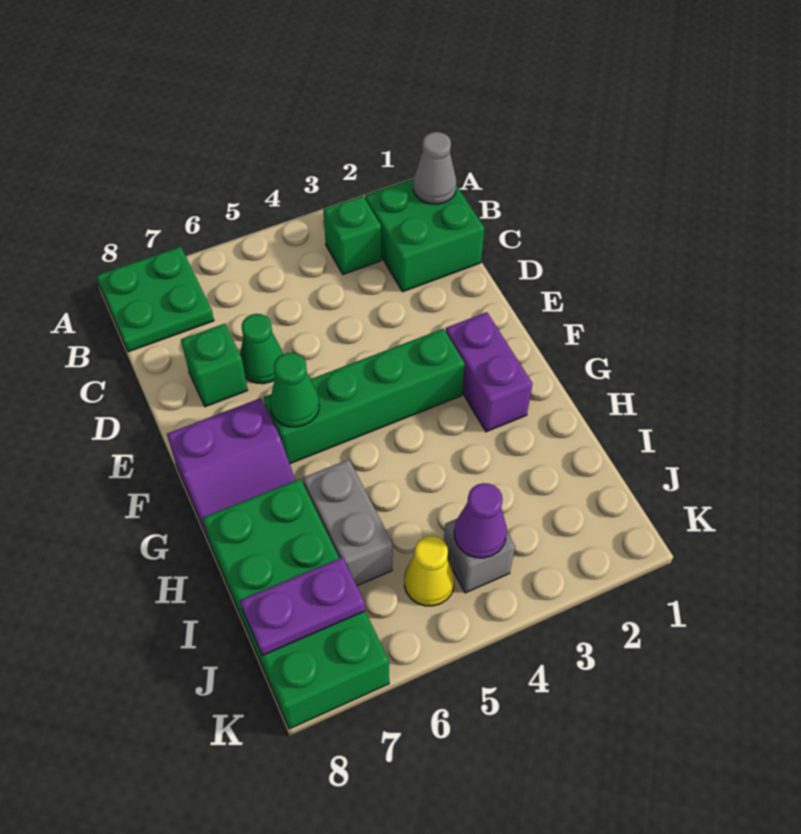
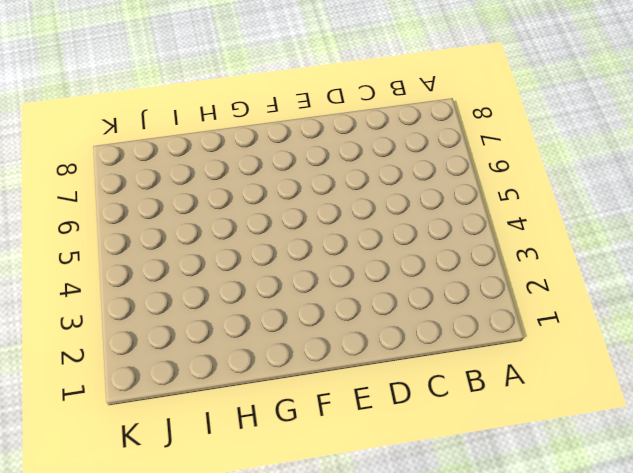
none -> green 2x2 plate [97,247,214,352]
none -> green 2x2 brick [365,178,484,292]
none -> green 1x1 brick [323,196,381,274]

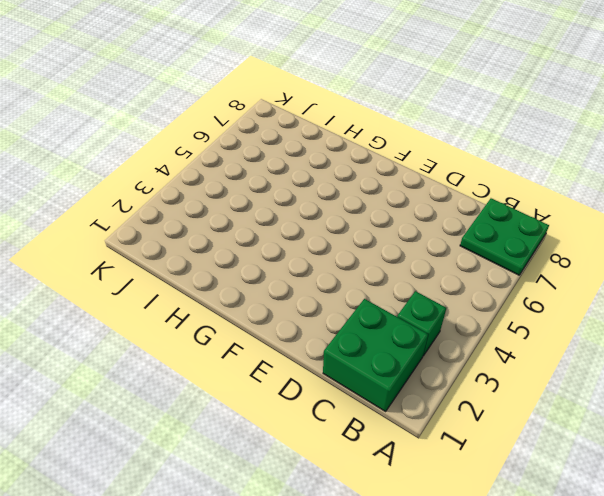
none -> green 1x1 cone [240,314,283,384]
none -> green 1x1 brick [181,324,248,407]
none -> purple 1x2 brick [446,312,532,432]

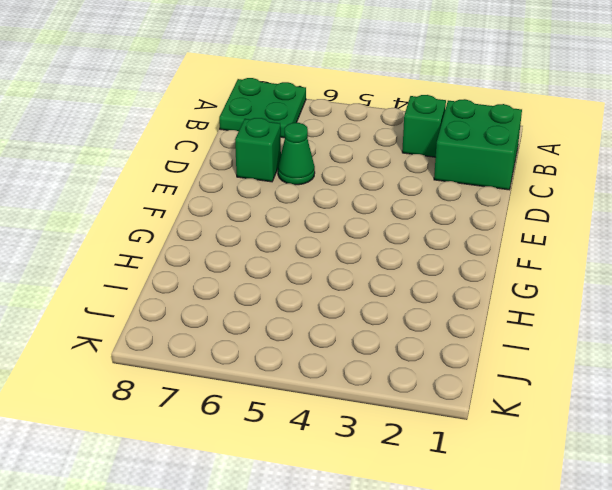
none -> purple 1x2 brick [446,312,532,432]
none -> green 1x4 brick [263,329,465,464]
none -> purple 2x2 slope [167,398,295,543]

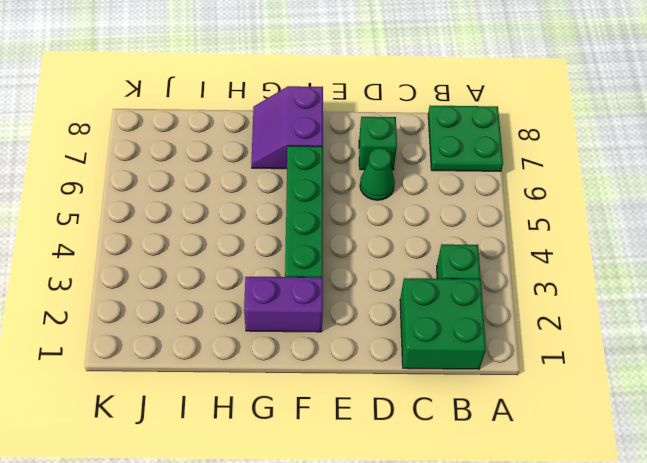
none -> grey 1x2 brick [303,459,393,586]
none -> green 2x4 brick [203,479,389,729]
none -> grey 1x1 brick [444,519,515,593]

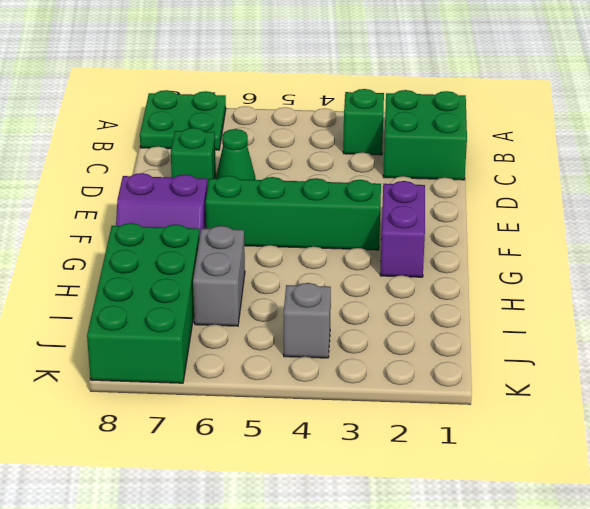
none -> yellow 1x1 cone [404,536,454,606]
none -> grey 1x1 cone [413,132,456,204]
none -> green 1x1 cone [270,353,319,427]

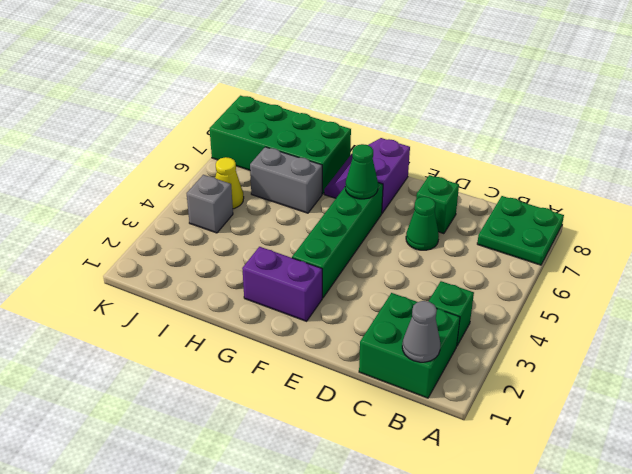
none -> purple 1x1 cone [454,483,507,558]
none -> purple 1x2 plate [240,557,365,656]

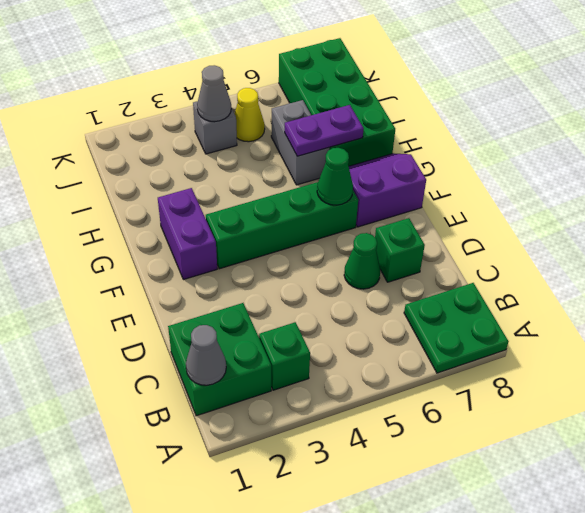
purple 1x2 plate [285,105,364,156] -> purple 1x2 plate moved to [240,557,365,656]
grey 1x1 cone [197,65,231,122] -> purple 1x1 cone [454,483,507,558]

